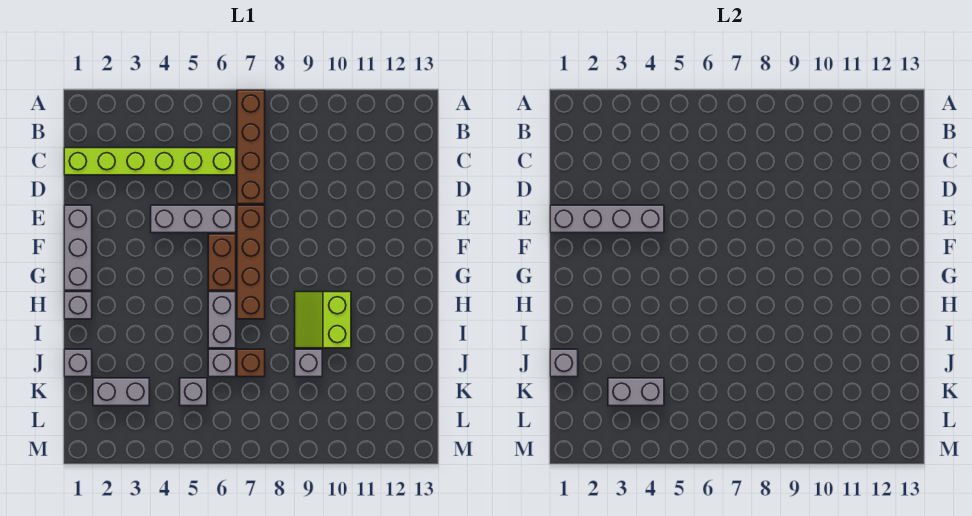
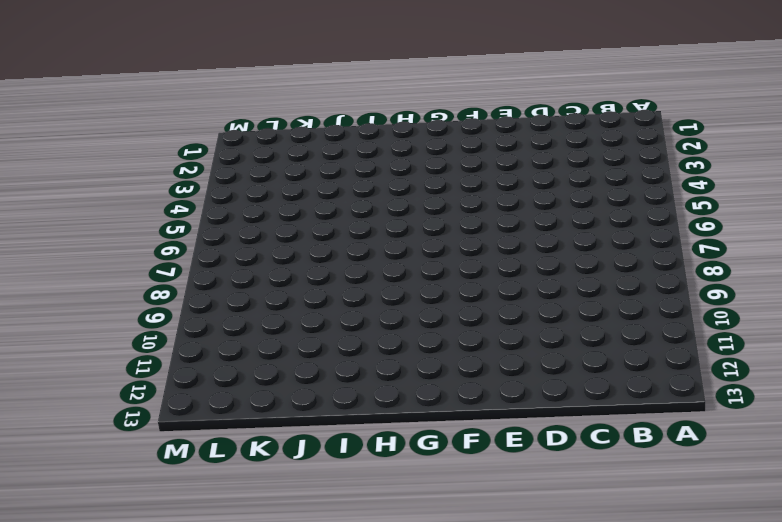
none -> brown 1x4 brick [237,90,265,204]
none -> lime 1x6 brick [64,148,236,175]
none -> grey 1x3 brick [64,205,92,290]

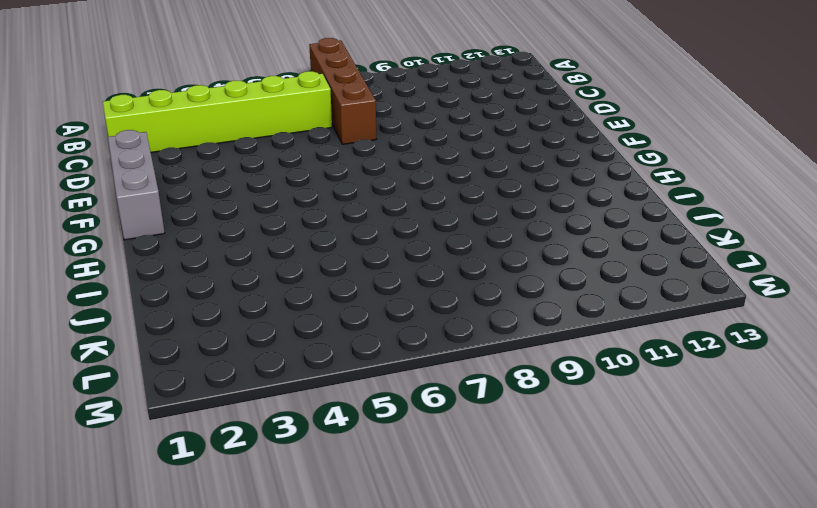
none -> grey 1x3 brick [151,205,236,233]
none -> brown 1x4 brick [237,205,265,319]
none -> brown 1x2 brick [208,234,236,290]

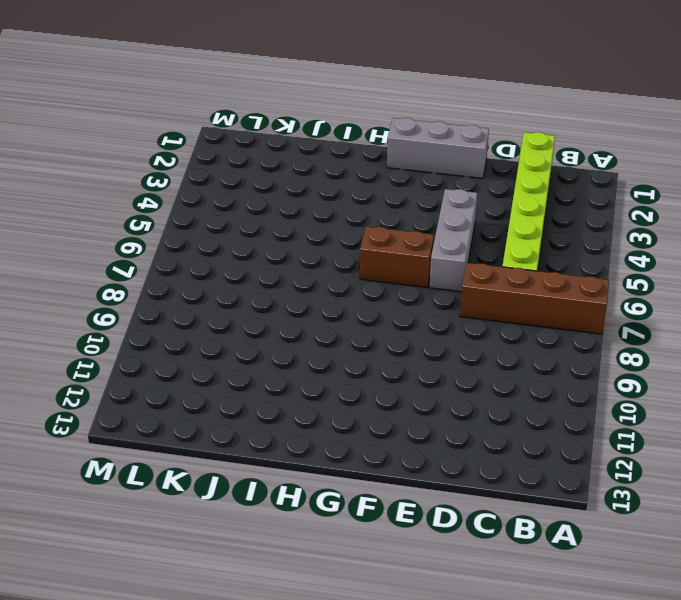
none -> brown 1x4 brick [237,205,265,319]
none -> grey 1x1 brick [64,292,92,319]
none -> grey 1x2 brick [208,292,236,348]

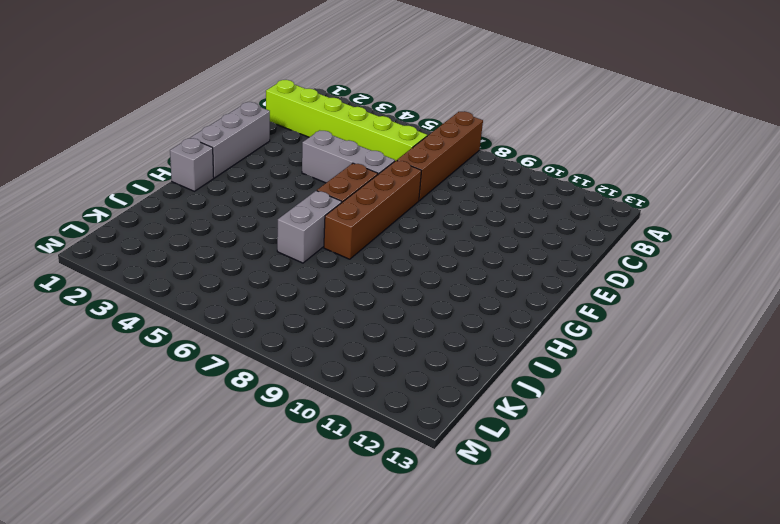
none -> lime 2x2 slope [295,292,351,348]
none -> grey 1x1 brick [64,349,92,377]
none -> grey 1x1 brick [208,349,236,377]

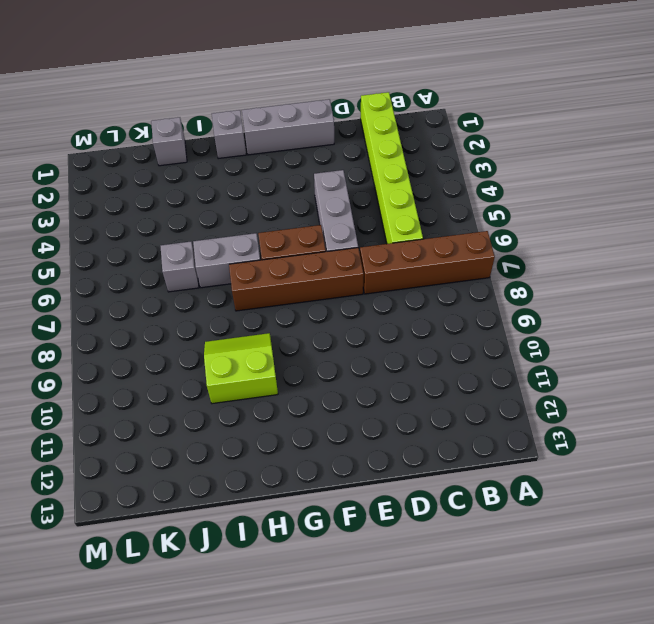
none -> brown 1x1 brick [237,349,265,377]
none -> grey 1x1 brick [295,349,322,377]
none -> grey 1x2 brick [93,378,149,406]

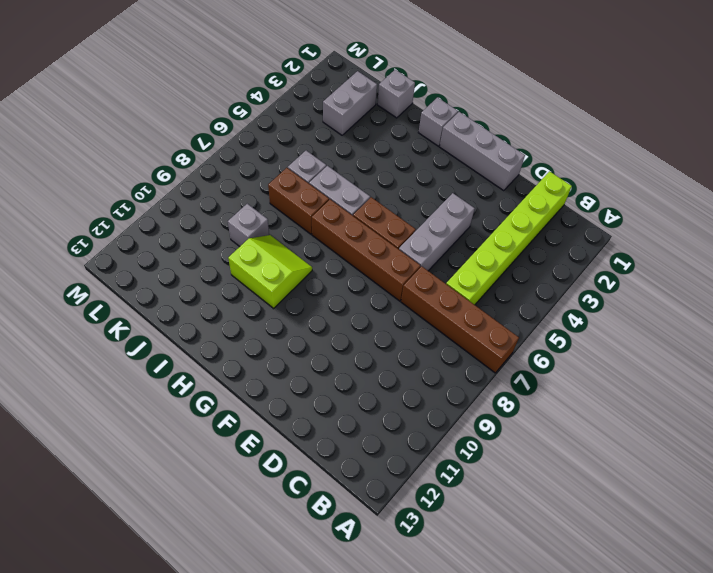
brown 1x2 brick [268,168,329,234] -> brown 1x1 brick [237,349,265,377]
none -> grey 1x1 brick [180,378,207,406]
none -> grey 1x4 brick [550,205,664,233]
none -> grey 1x1 brick [550,349,578,377]

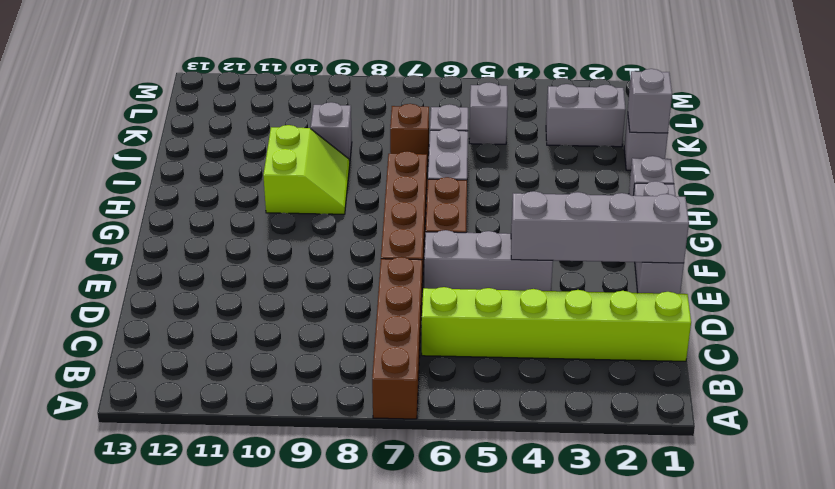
none -> grey 1x2 brick [608,378,664,406]

